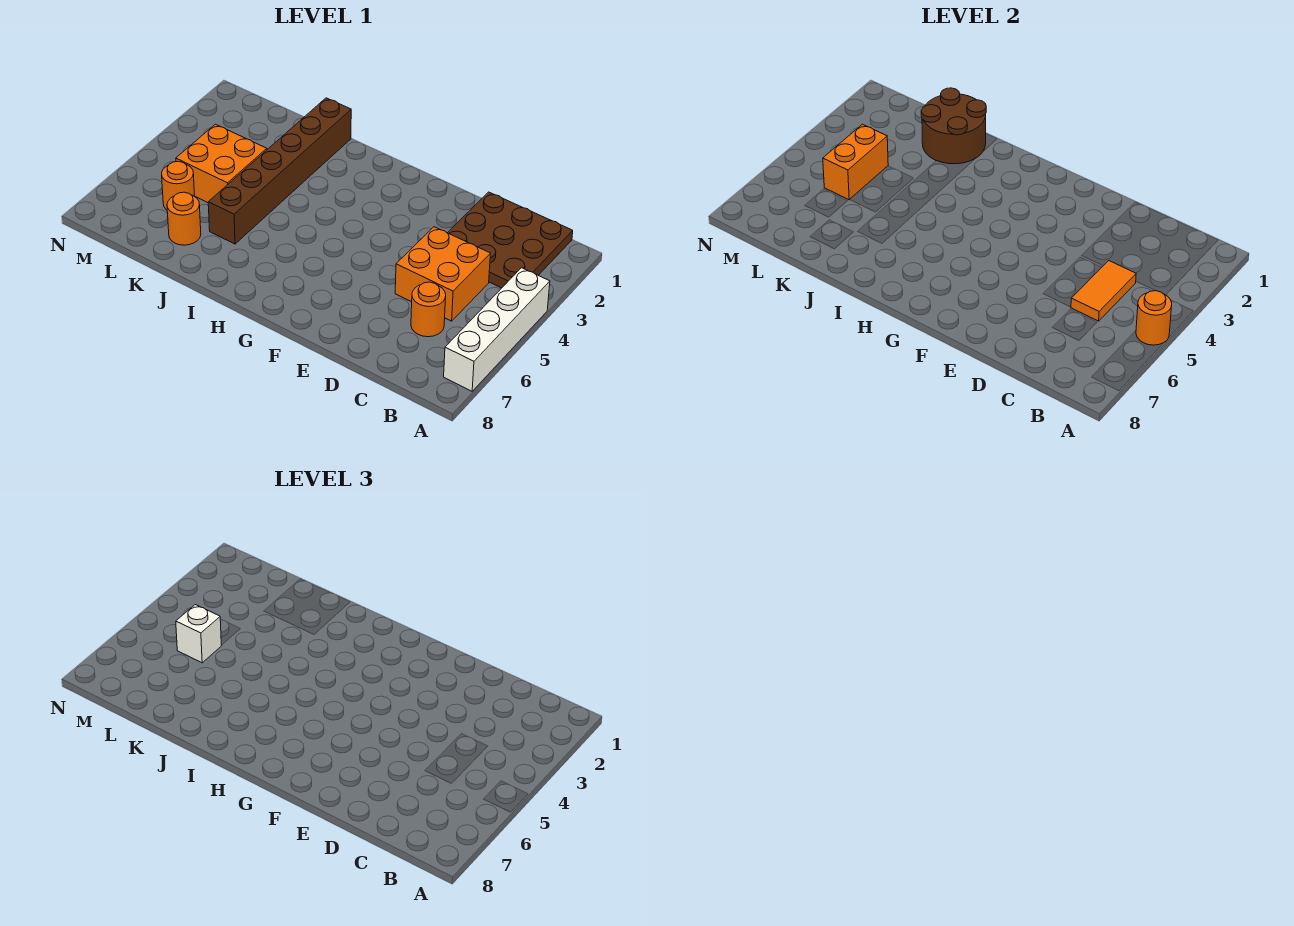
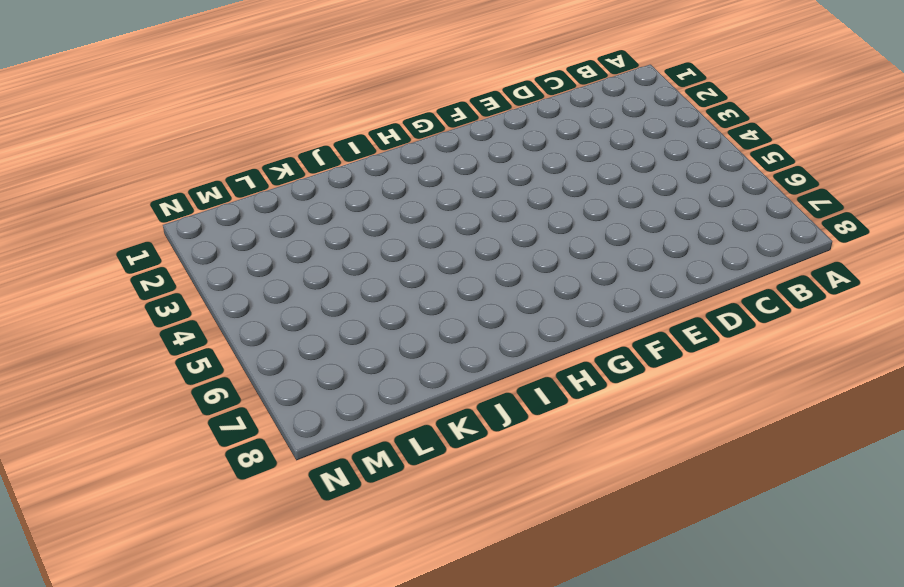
none -> white 1x4 brick [444,268,550,391]
none -> brown 3x3 plate [448,192,573,288]
none -> orange 2x2 brick [395,227,491,321]

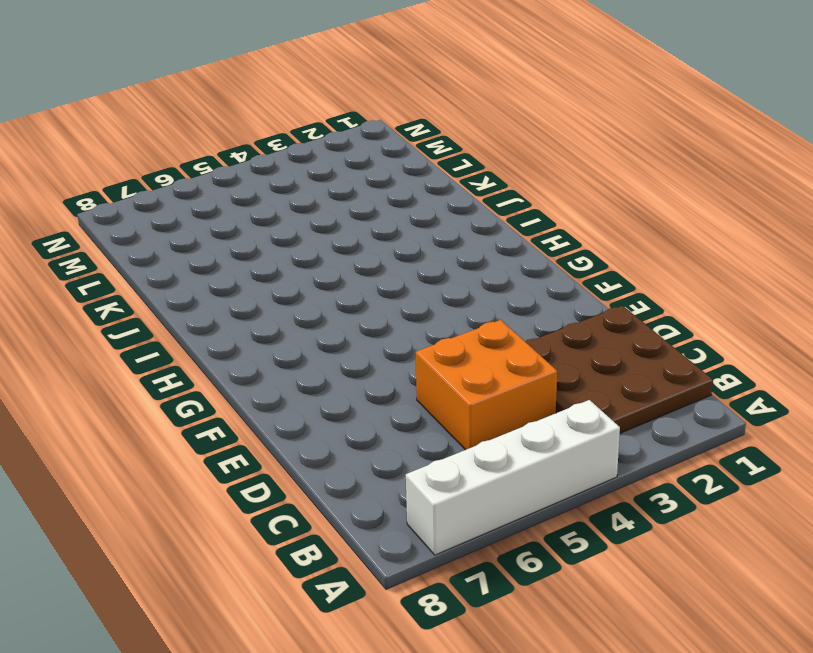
none -> orange 1x1 round brick [411,282,446,337]
none -> brown 1x6 brick [208,98,351,244]
none -> orange 2x2 brick [176,124,267,203]

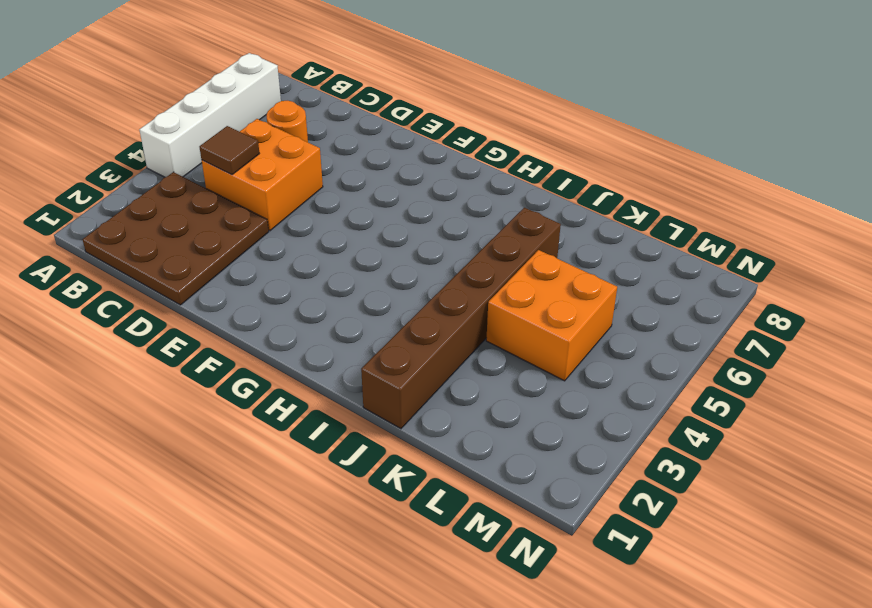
brown 1x1 tile [200,126,259,175] -> orange 1x2 tile [1071,261,1136,321]
none -> orange 1x1 round brick [167,192,201,245]
none -> orange 1x1 round brick [162,161,195,210]
none -> orange 1x1 round brick [1136,291,1172,345]

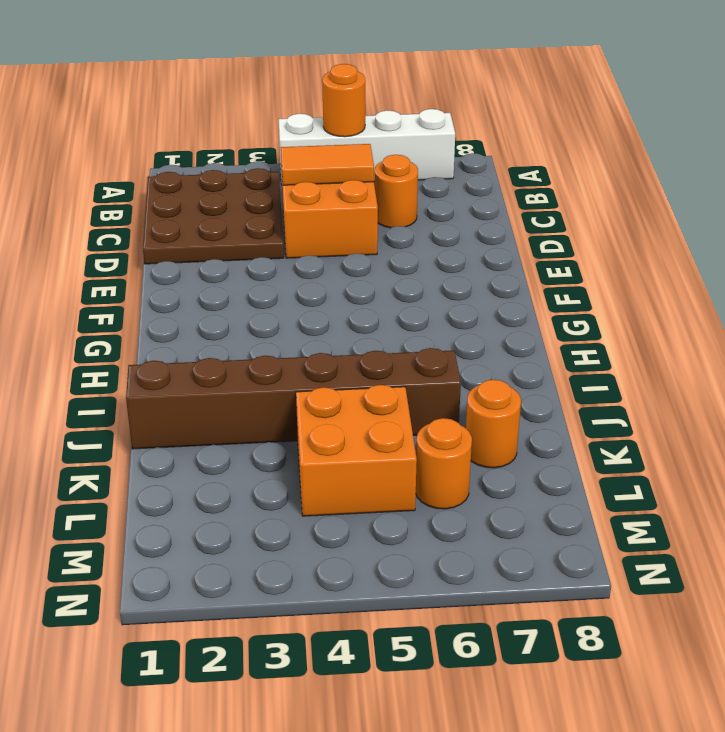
none -> brown 2x2 round brick [921,88,986,164]
none -> orange 1x2 brick [823,124,888,200]
none -> white 1x1 brick [176,605,221,663]

